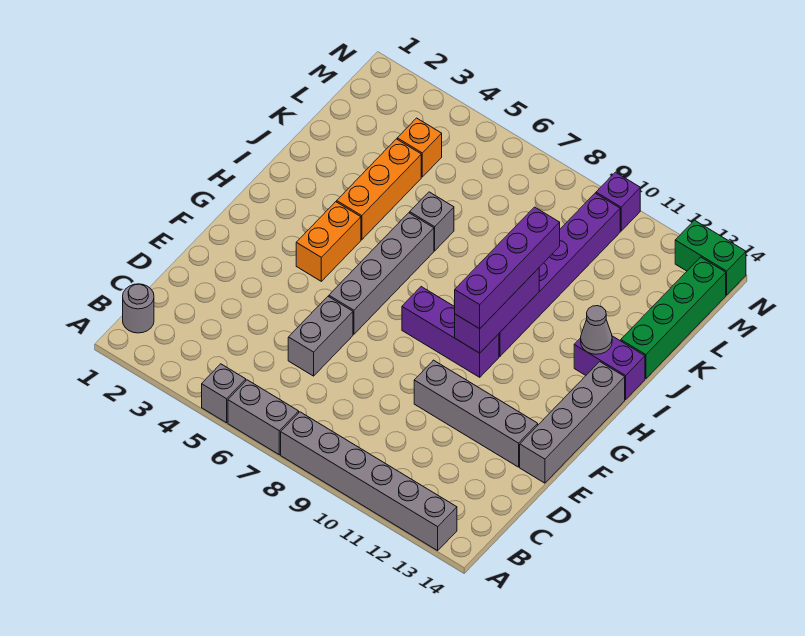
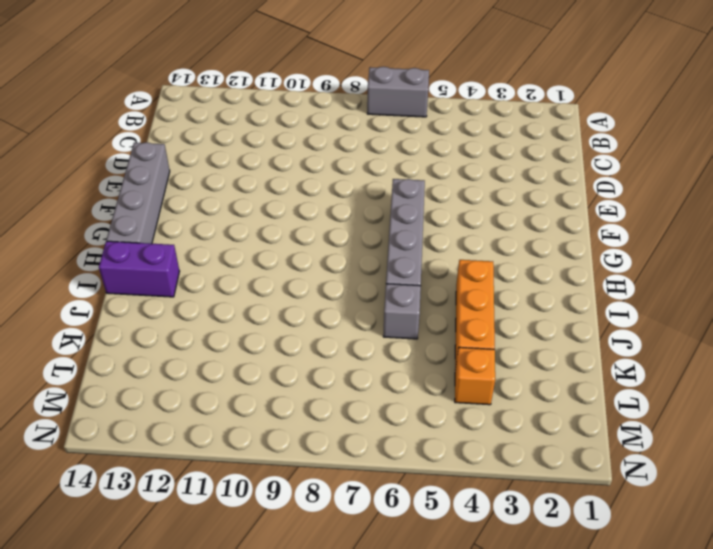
none -> grey 1x1 brick [202,364,246,423]
none -> grey 1x6 brick [281,412,457,551]
none -> grey 1x1 round brick [123,284,154,333]

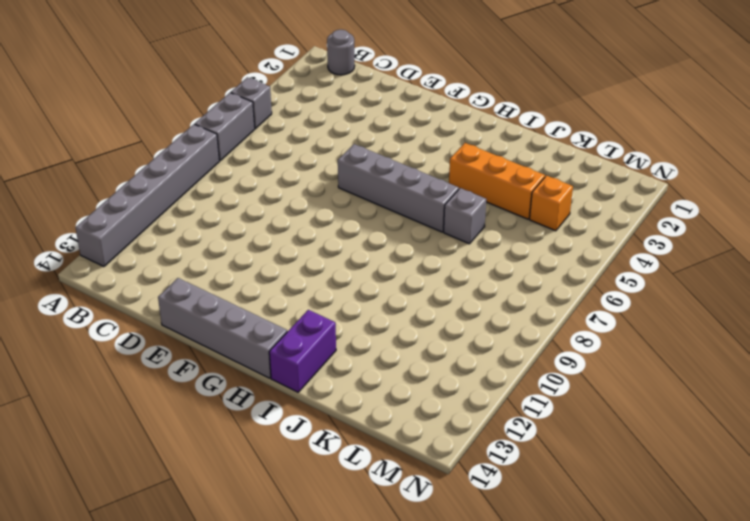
none -> grey 1x2 brick [288,297,353,376]
none -> grey 1x4 brick [414,360,538,467]
none -> orange 1x2 brick [296,202,361,281]

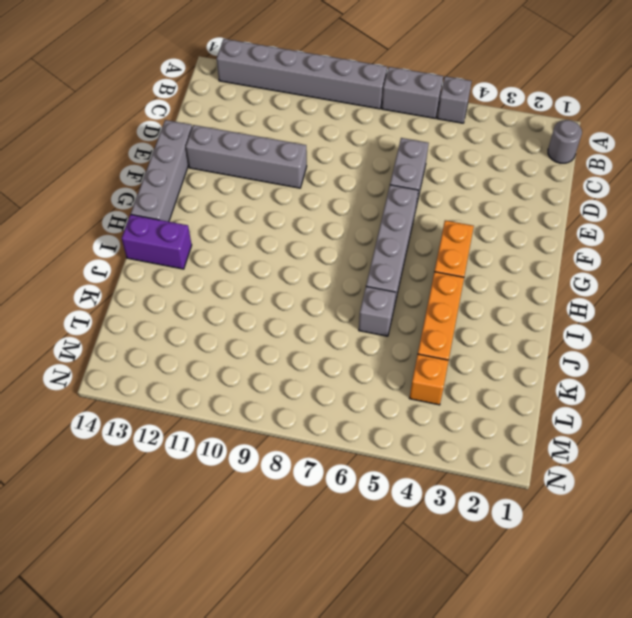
none -> purple 1x3 brick [402,287,499,377]
none -> purple 1x6 brick [499,193,620,356]
none -> green 1x4 brick [621,257,726,379]

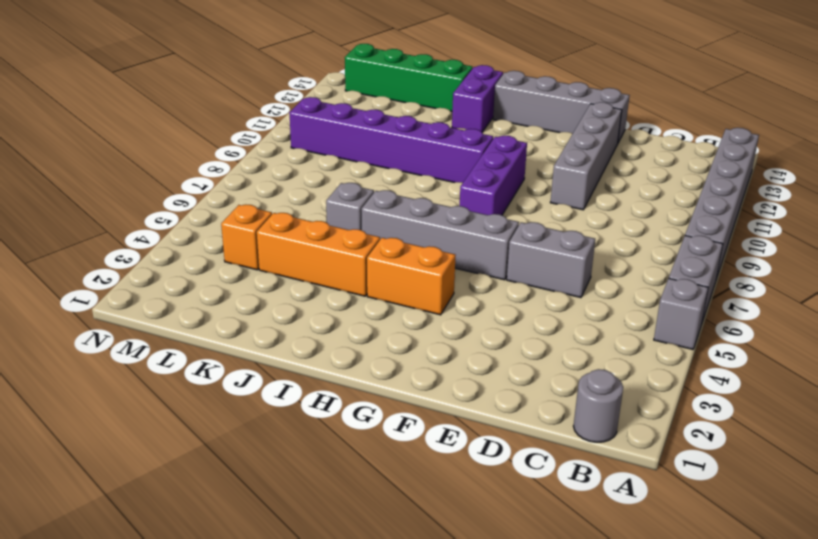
none -> purple 1x1 brick [596,172,640,231]
none -> green 1x2 brick [675,220,746,295]
none -> purple 1x3 brick [455,268,539,353]

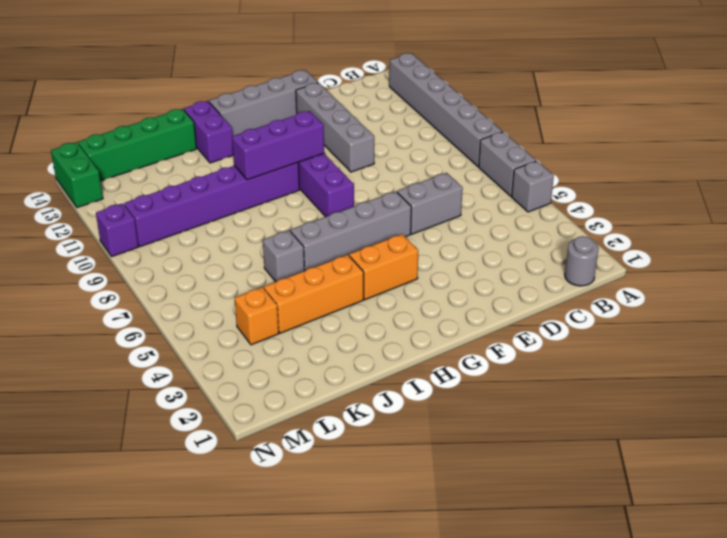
none -> grey 1x1 cone [581,306,612,354]
none -> purple 1x4 brick [455,207,560,329]

